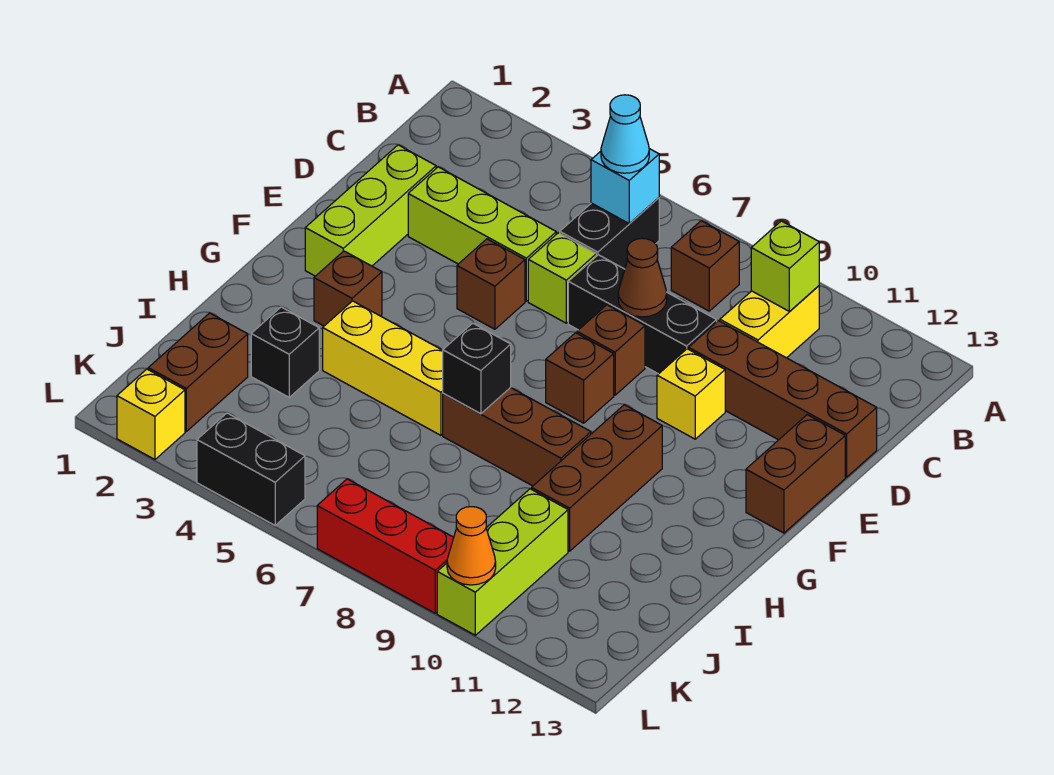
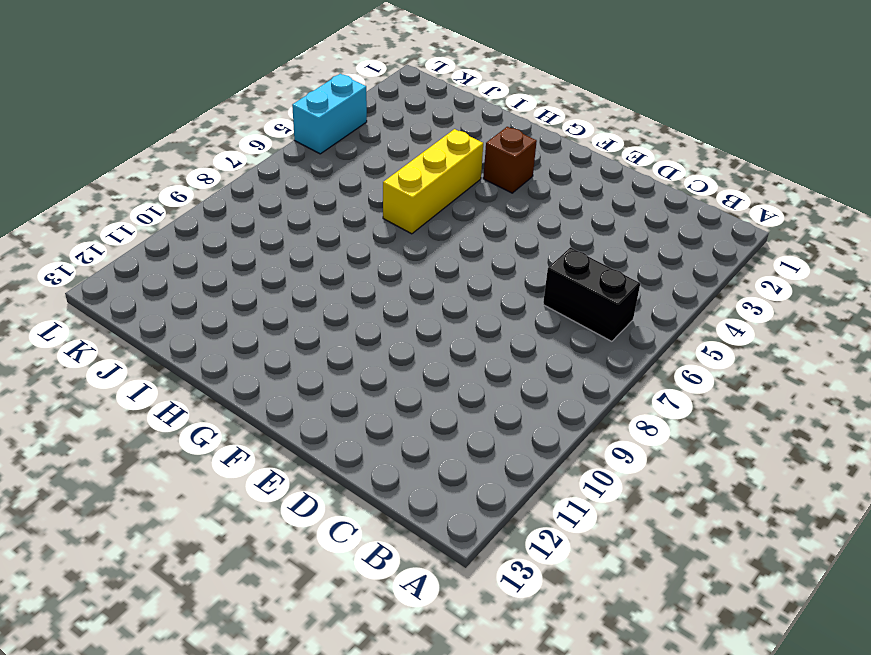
cyan 1x2 brick [292,74,367,154] -> black 1x2 brick [197,413,305,525]
none -> brown 1x1 brick [671,221,739,311]
none -> yellow 1x2 brick [720,286,819,358]
none -> lime 1x3 brick [305,145,436,276]

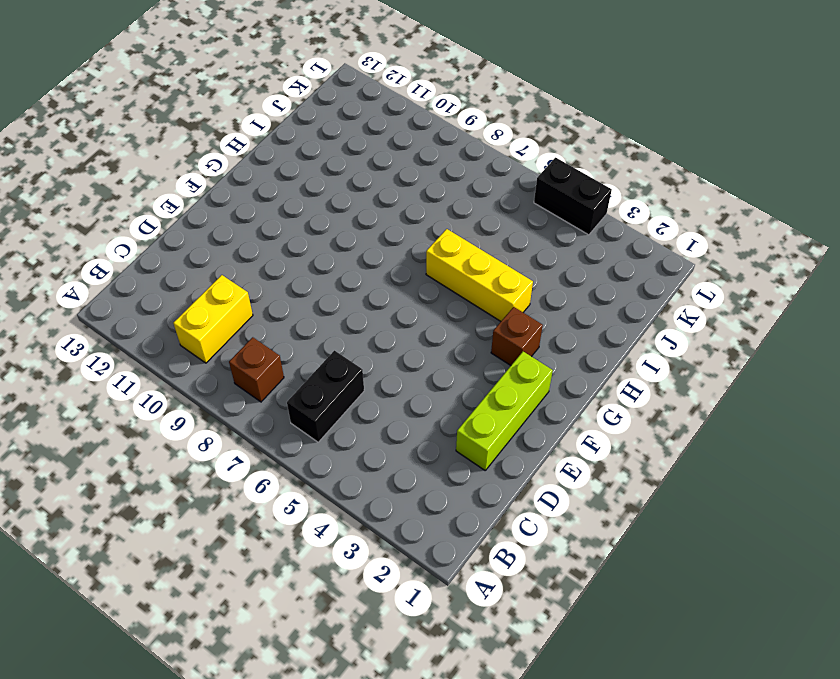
none -> lime 1x3 brick [408,167,556,301]
none -> lime 1x1 brick [528,233,596,323]
none -> black 1x3 brick [568,255,717,374]

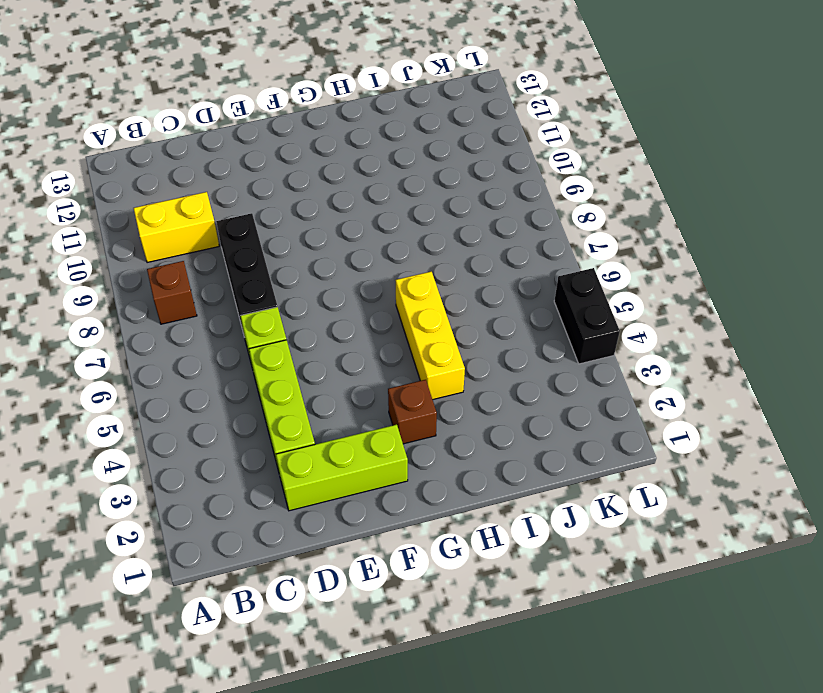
none -> black 1x2 brick [560,198,659,269]
none -> brown 1x4 brick [689,321,877,477]
none -> brown 1x1 brick [457,239,525,329]

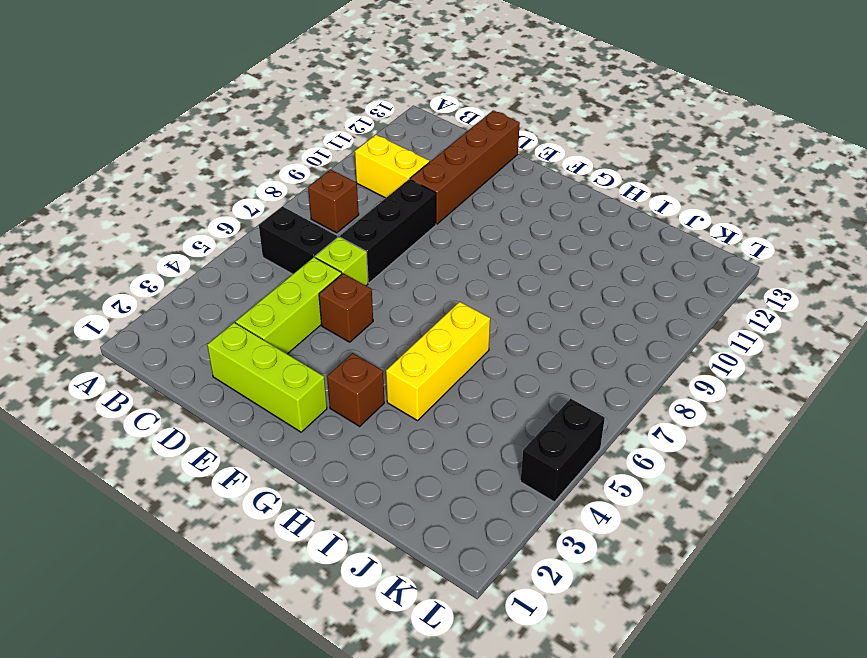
none -> brown 1x1 brick [577,305,645,395]
none -> yellow 1x1 brick [657,349,725,439]
none -> brown 1x2 brick [746,415,845,533]

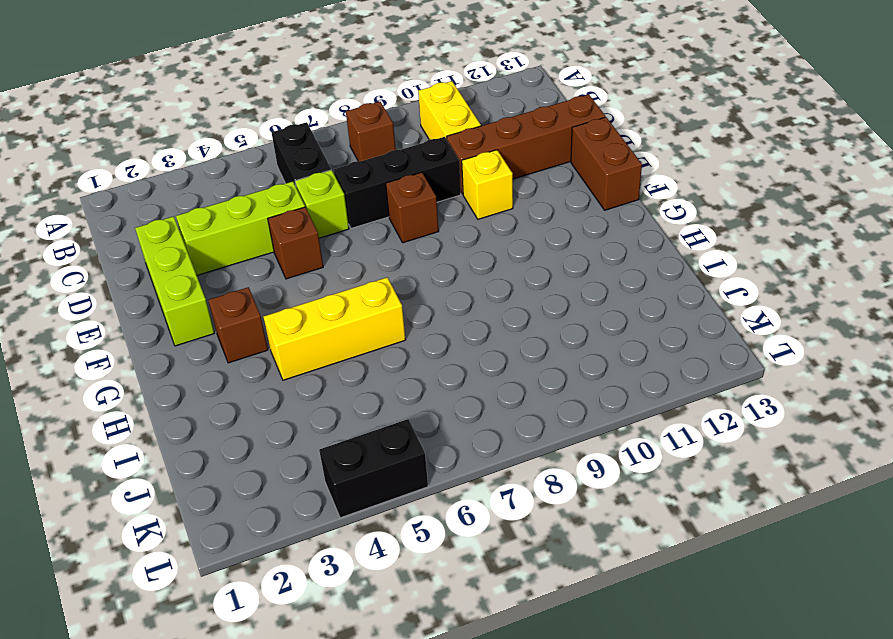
none -> brown 1x1 brick [546,333,614,423]
none -> brown 1x3 brick [532,405,662,551]
none -> brown 1x3 brick [443,388,591,486]

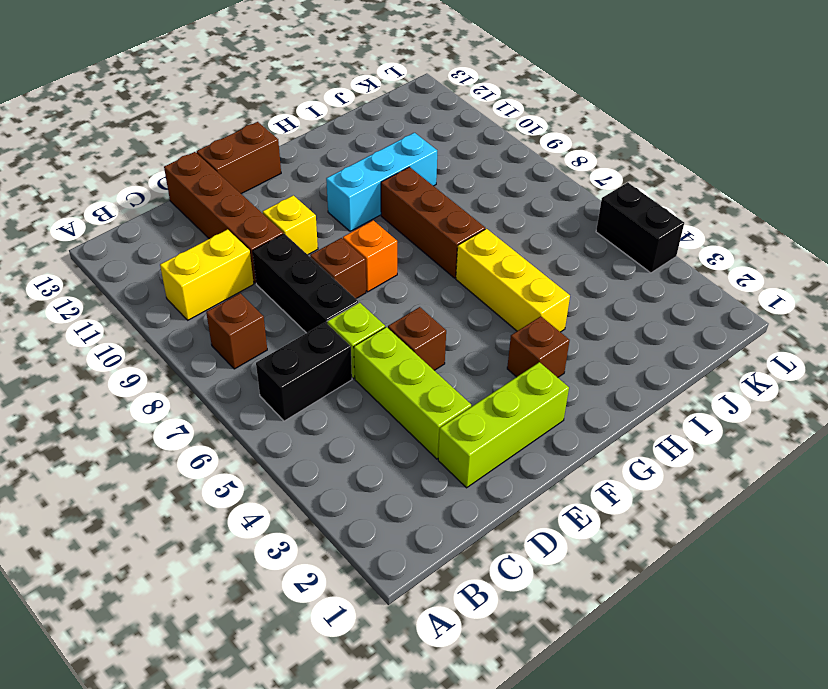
orange 1x1 brick [343,220,397,292] -> brown 1x1 brick [546,333,614,423]
cyan 1x3 brick [326,133,437,231] -> brown 1x3 brick [532,405,662,551]
none -> black 1x1 brick [251,307,319,397]
none -> brown 1x2 brick [148,313,248,431]
none -> lime 1x3 brick [437,489,568,635]

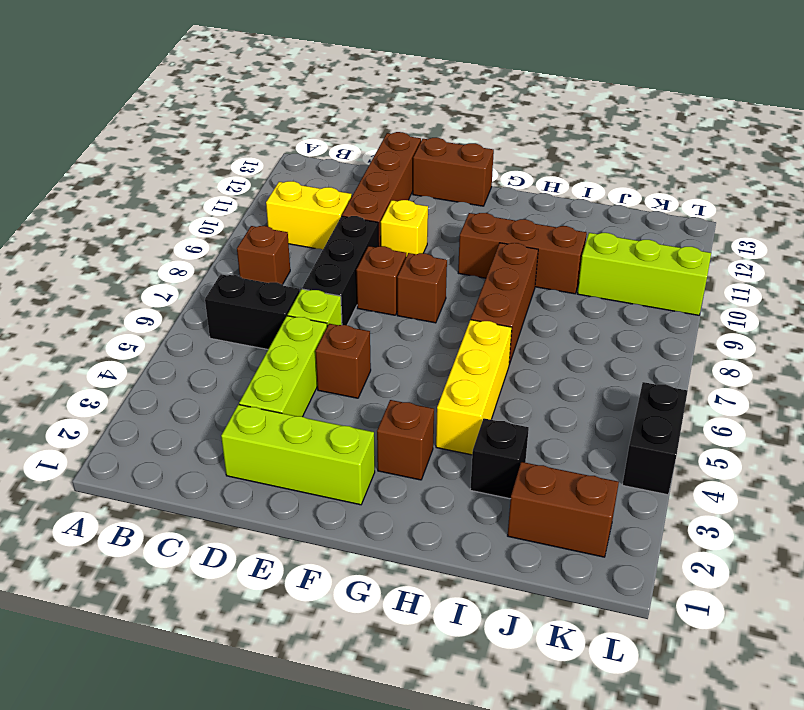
none -> yellow 1x1 brick [117,369,185,459]
none -> red 1x3 brick [317,479,454,613]
none -> cyan 1x1 brick [591,149,659,224]

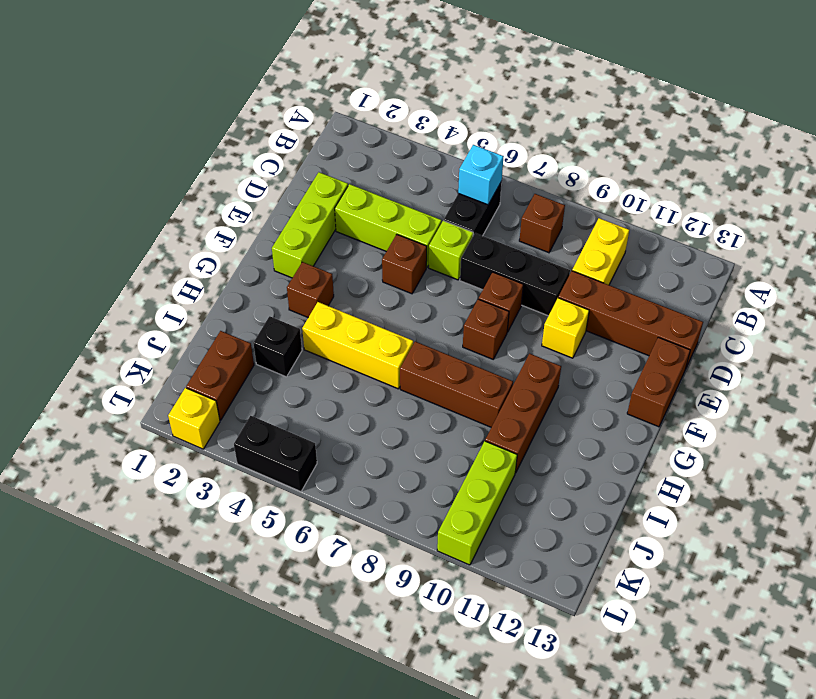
none -> red 1x3 brick [317,479,454,613]
none -> lime 1x1 brick [751,221,819,312]
none -> brown 1x1 cone [618,238,667,317]

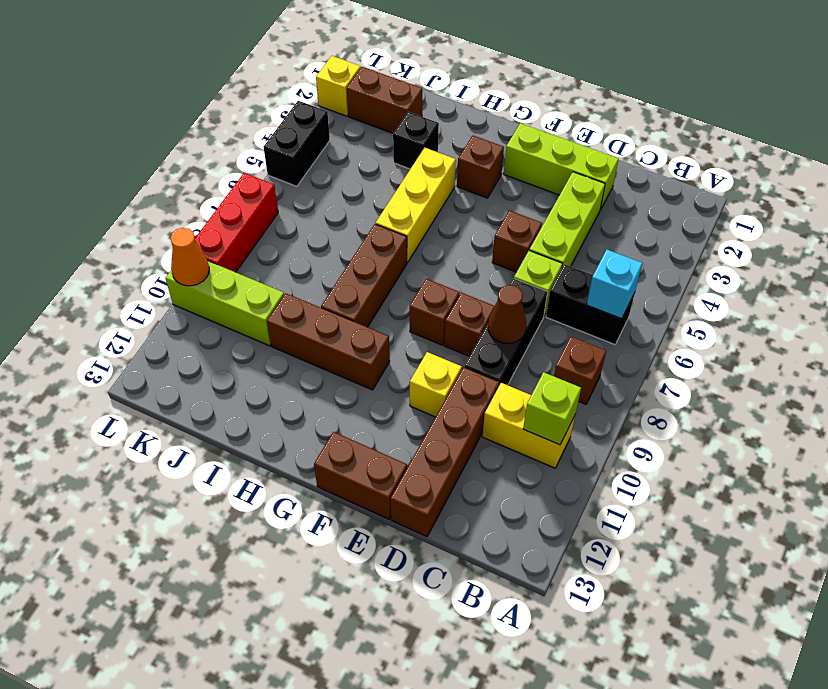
none -> black 1x1 brick [443,323,511,414]
none -> cyan 1x1 cone [601,95,649,173]

